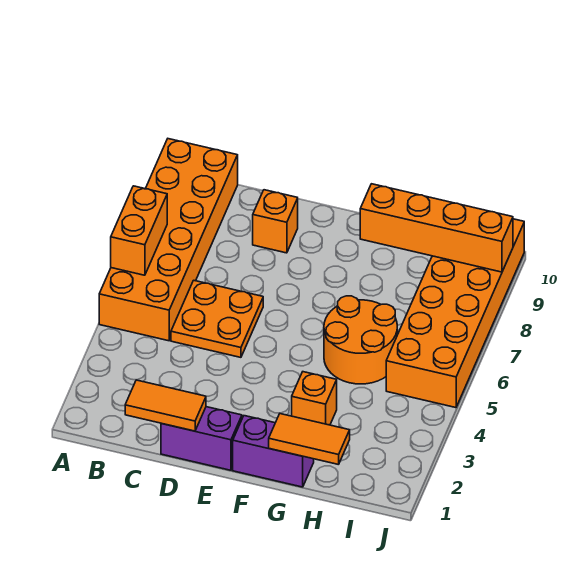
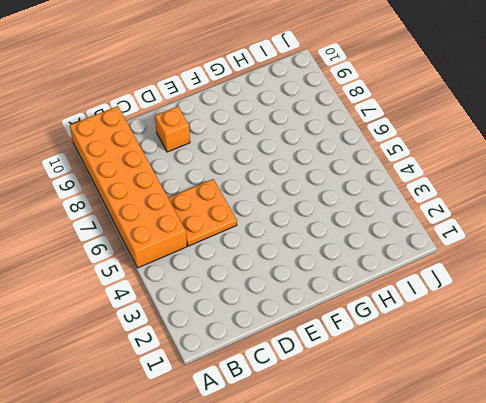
none -> purple 1x2 brick [161,407,242,470]
none -> purple 1x2 brick [233,416,314,487]
none -> orange 1x1 brick [292,372,337,425]

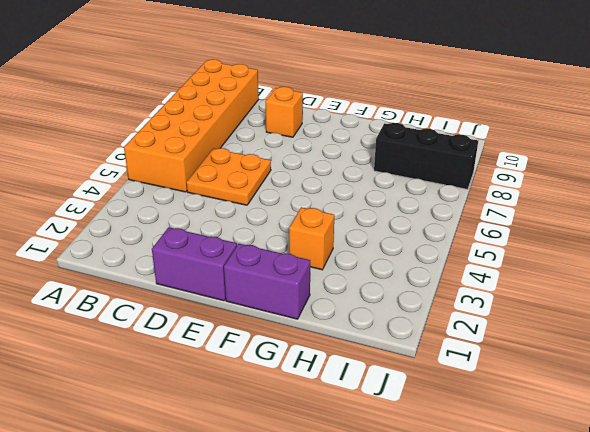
black 1x3 brick [374,123,478,189] -> orange 2x6 brick [386,219,524,408]
none -> orange 2x2 round brick [324,296,397,384]
none -> orange 1x2 brick [111,186,167,275]
none -> orange 1x2 tile [125,380,206,431]

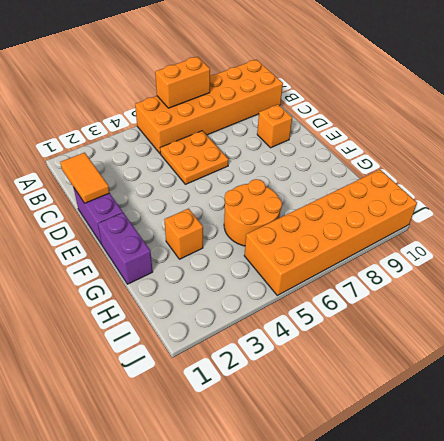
none -> orange 1x2 tile [269,414,350,465]
none -> orange 1x4 brick [360,184,513,272]

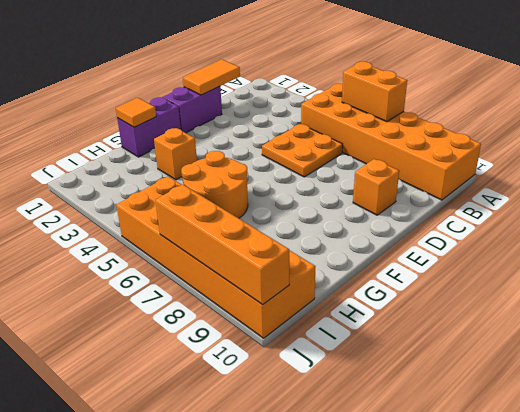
orange 1x1 tile [116,98,156,127] -> orange 1x2 tile [269,414,350,465]
orange 1x4 brick [155,184,289,305] -> orange 1x4 brick turned to [360,184,513,272]

